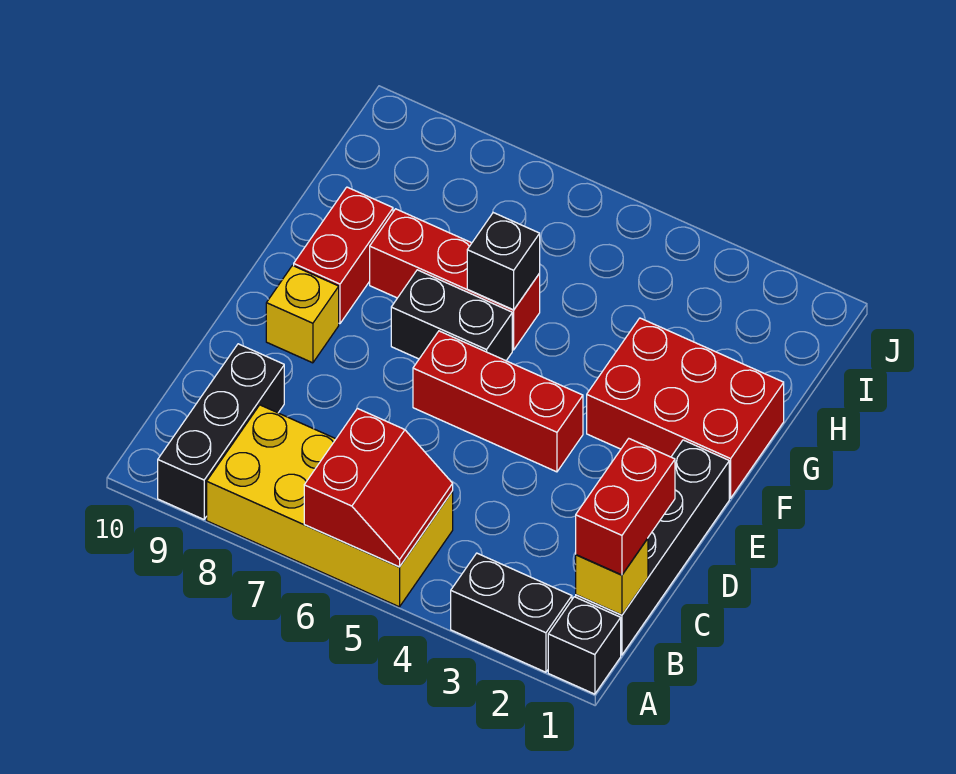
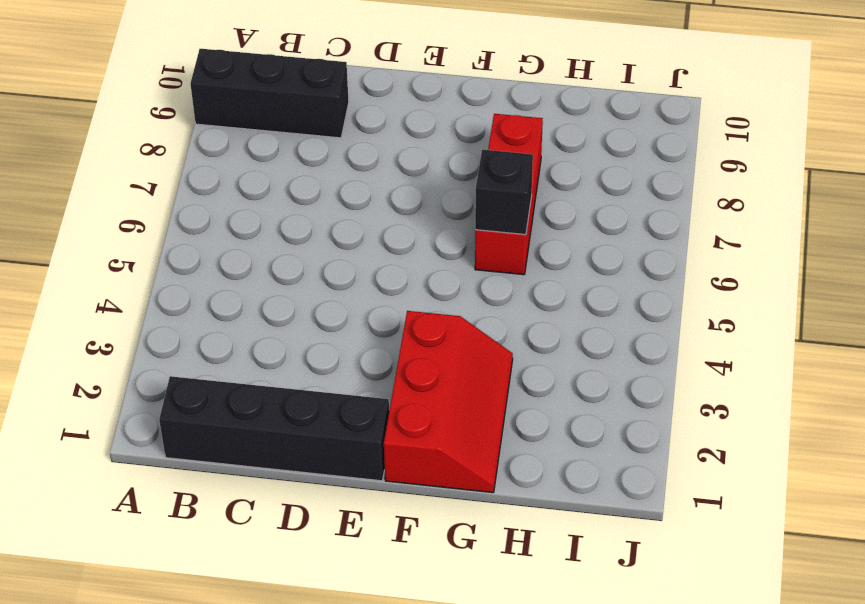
red 2x3 slope [384,311,513,493] -> red 2x3 brick [587,318,784,498]
none -> black 1x1 brick [548,597,621,694]
none -> black 1x2 brick [451,553,572,672]
none -> yellow 2x4 brick [207,405,453,607]

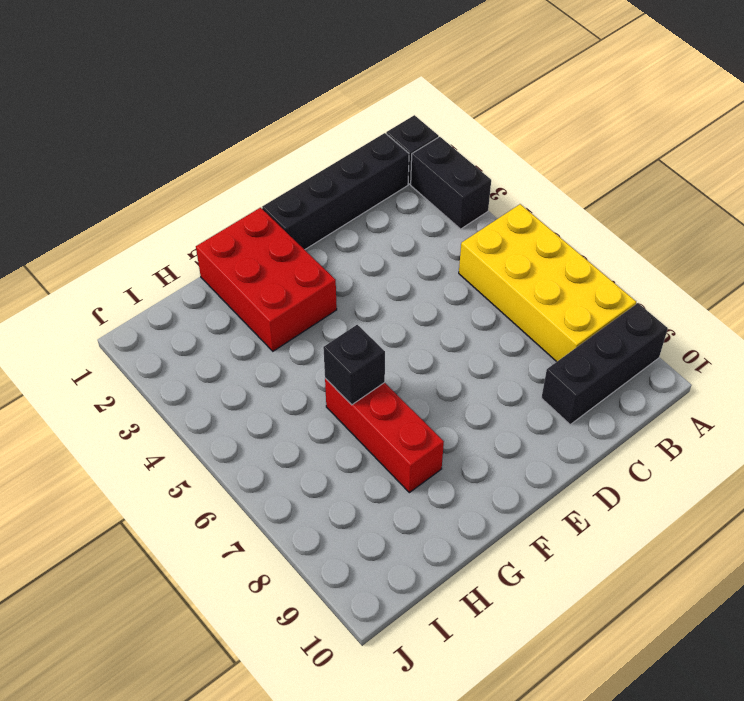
none -> red 1x3 brick [413,331,583,472]
none -> yellow 1x1 brick [266,266,339,363]
none -> black 1x2 brick [391,270,512,361]

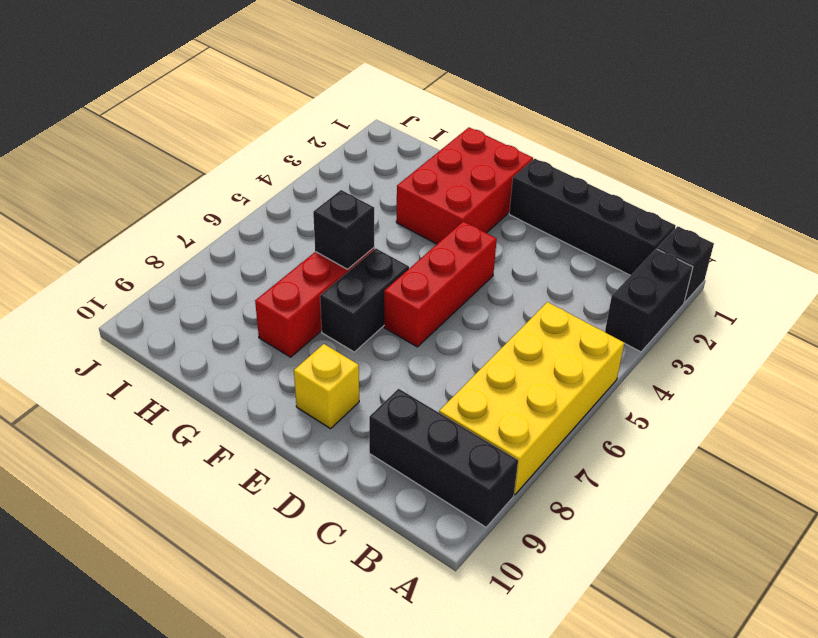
none -> red 1x2 brick [294,187,393,324]
none -> red 2x2 slope [304,409,453,567]
none -> yellow 1x1 brick [576,539,648,615]

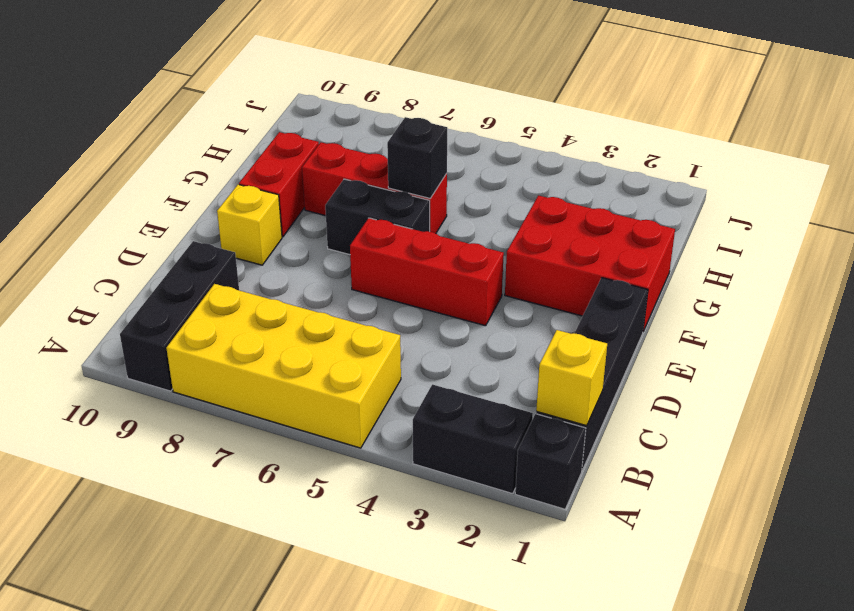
none -> red 2x2 slope [304,409,453,567]
none -> red 1x2 brick [576,439,675,575]

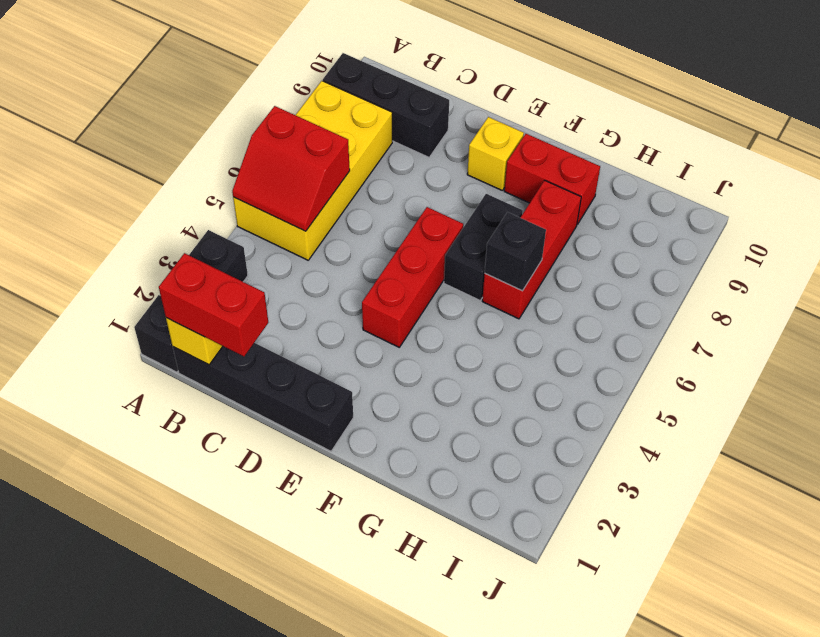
none -> red 2x3 brick [587,318,784,498]

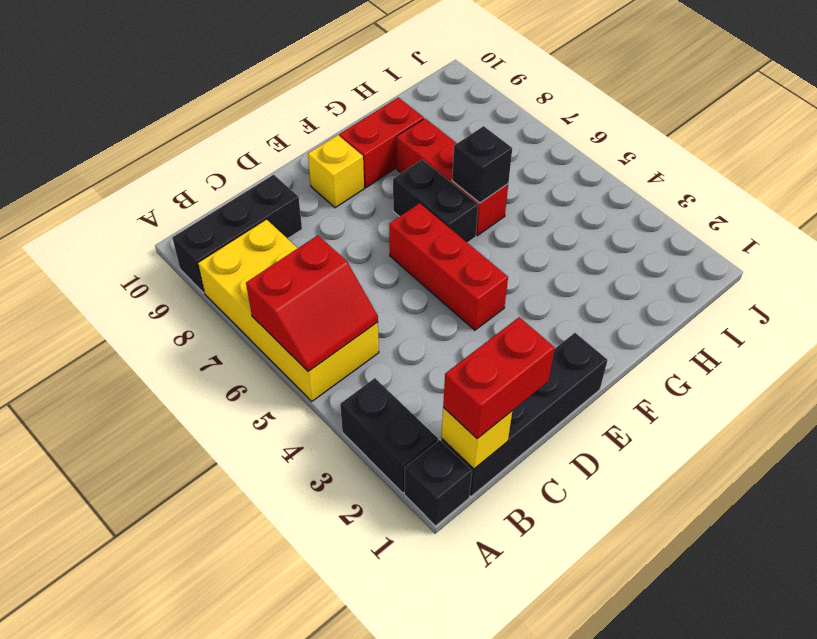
none -> red 2x3 brick [587,318,784,498]

